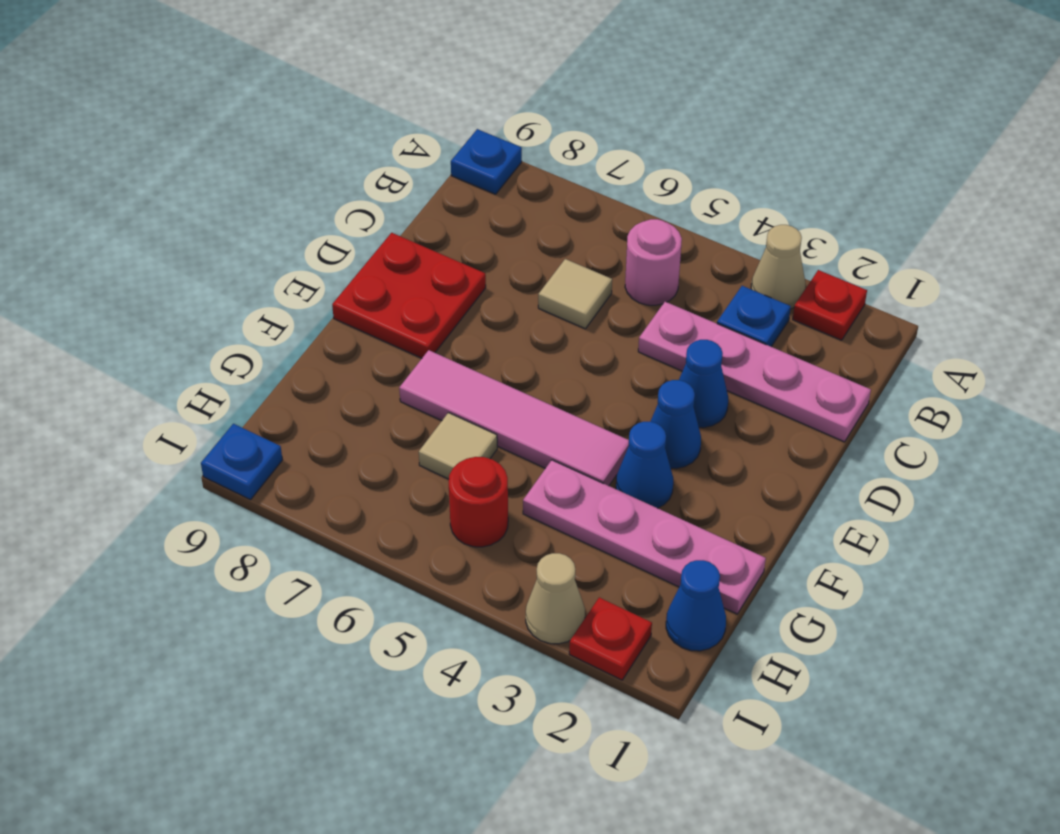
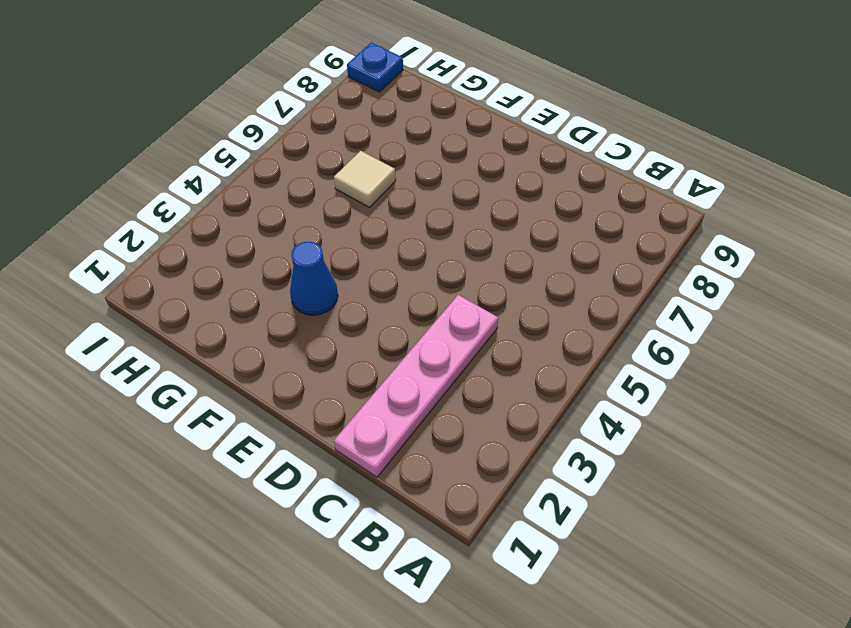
none -> red 1x1 plate [793,270,867,340]
none -> tan 1x1 cone [751,225,805,309]
none -> blue 1x1 plate [451,129,522,194]

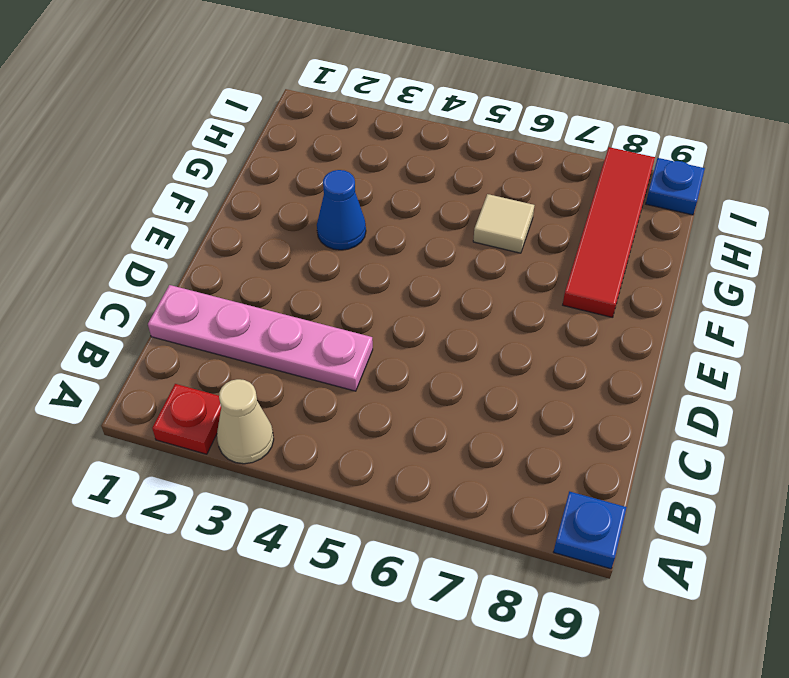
red 1x4 tile [563,147,655,318] -> none
none -> blue 1x1 plate [717,286,791,347]
none -> pink 1x1 round brick [625,219,682,305]
none -> tan 1x1 tile [538,259,612,329]

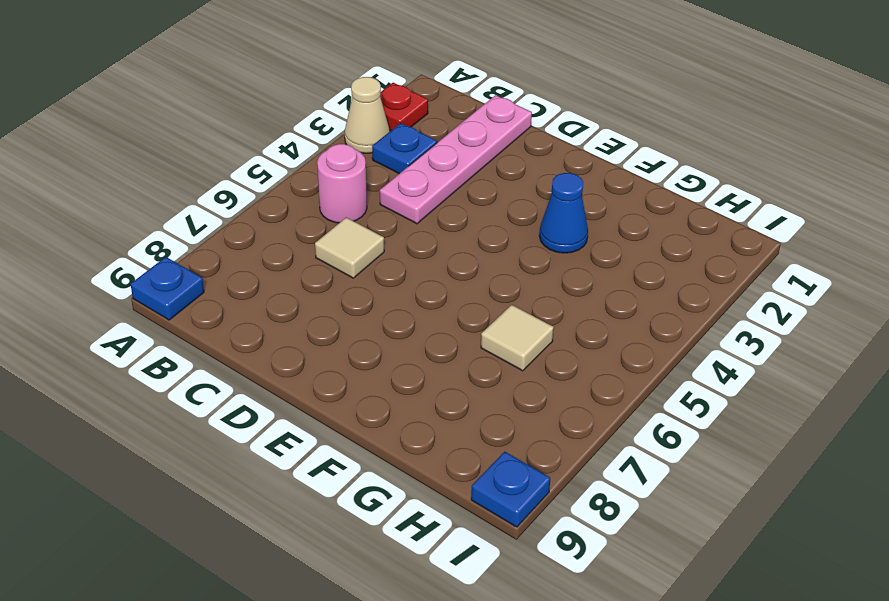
none -> blue 1x1 cone [679,340,728,428]
none -> red 2x2 plate [332,233,486,358]
none -> blue 1x1 cone [650,380,701,468]

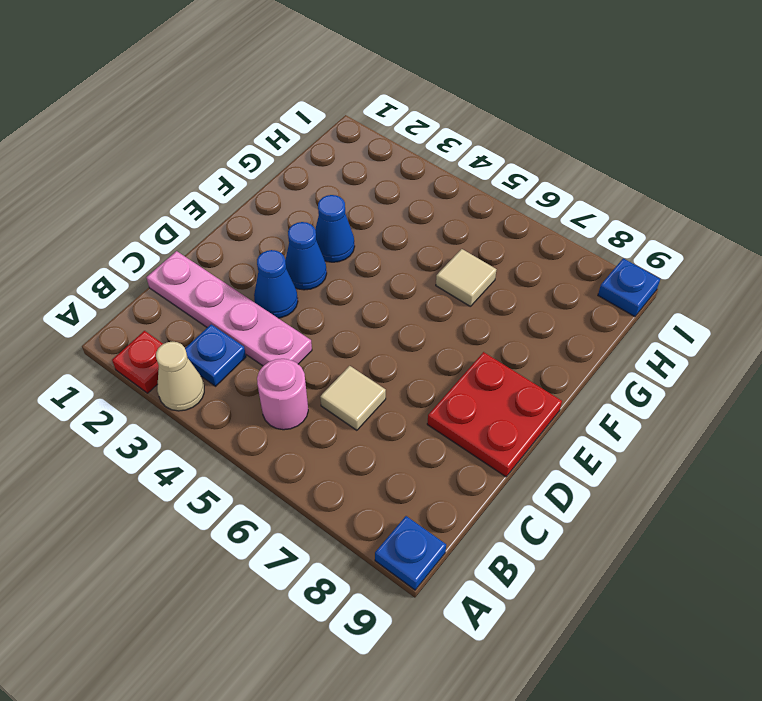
none -> pink 1x4 tile [399,350,629,486]
none -> pink 1x4 plate [523,460,766,614]
none -> blue 1x1 cone [666,560,726,651]

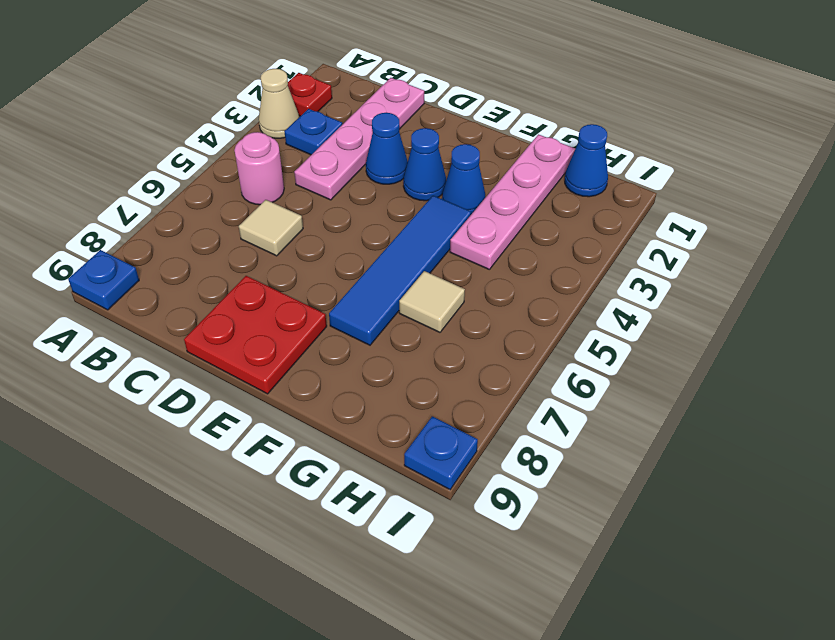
blue 1x4 tile [329,196,471,345] -> pink 1x4 tile [399,350,629,486]
none -> red 1x1 round brick [449,457,508,547]
none -> red 1x1 plate [569,597,652,680]
none -> tan 1x1 cone [526,553,585,644]

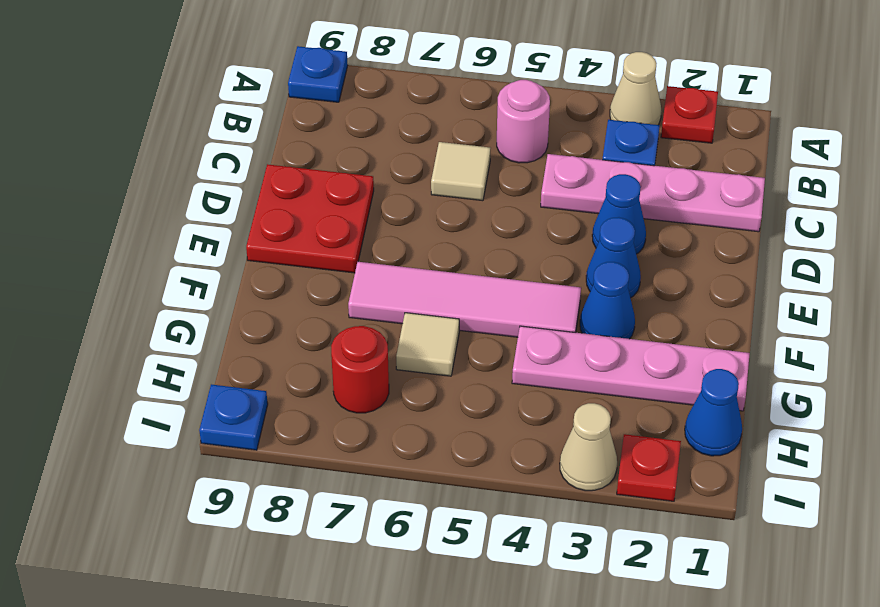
red 1x1 round brick [331,326,389,413] -> red 1x1 round brick moved to [449,457,508,547]

